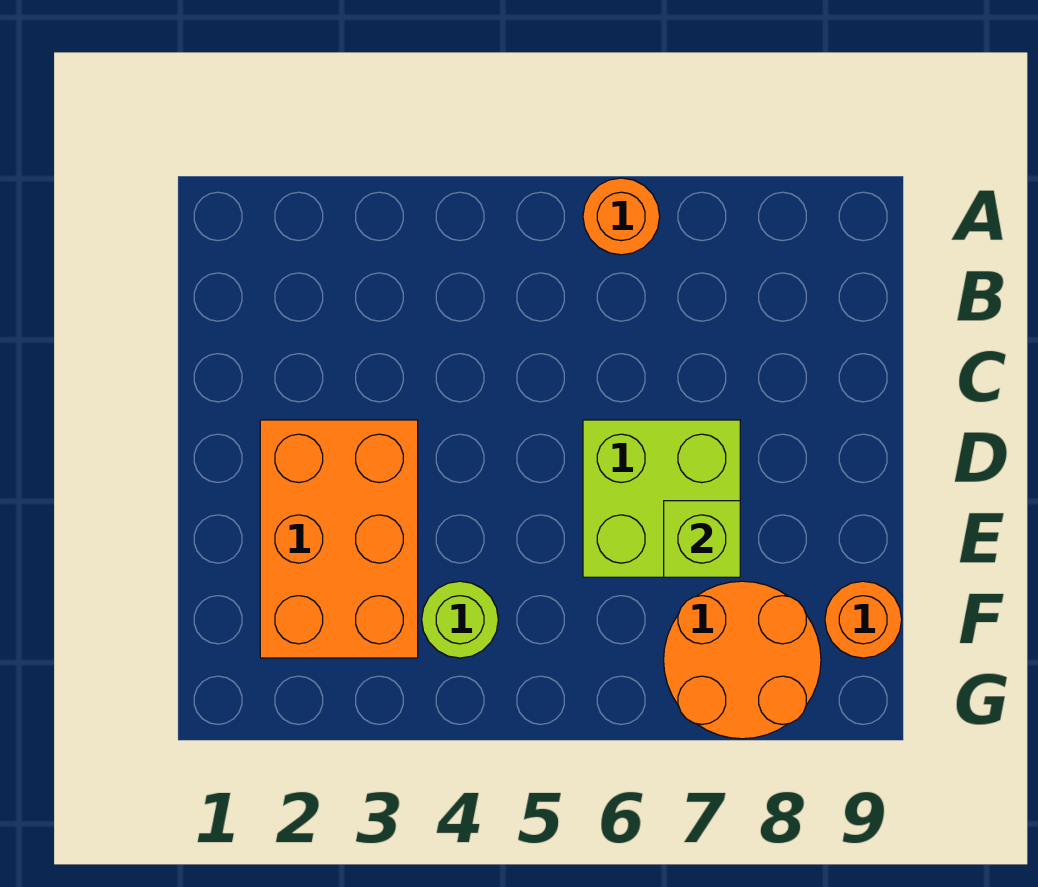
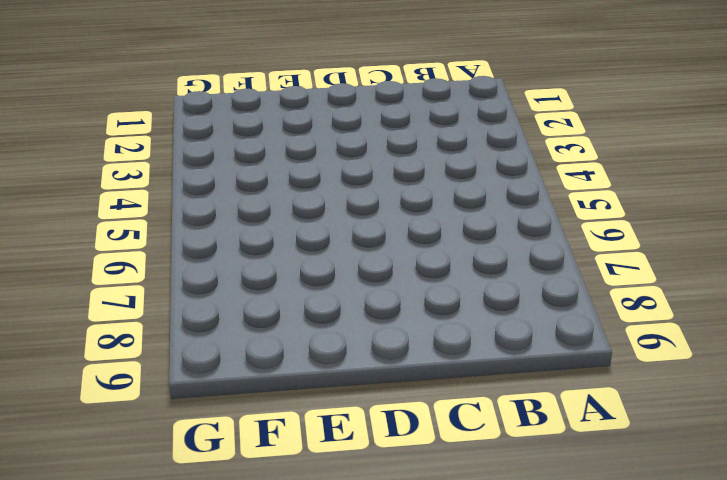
none -> orange 1x1 round brick [583,178,660,255]
none -> orange 2x3 brick [260,420,418,658]

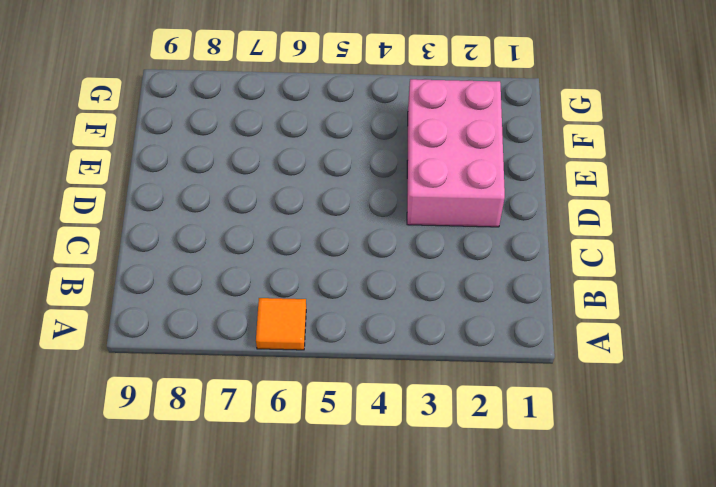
orange 1x1 tile [256,298,306,350] -> orange 1x1 round brick [583,178,660,255]
pink 2x3 brick [407,79,505,227] -> orange 2x3 brick [260,420,418,658]
none -> lime 2x2 brick [583,420,740,577]
none -> lime 1x1 round brick [422,581,498,658]

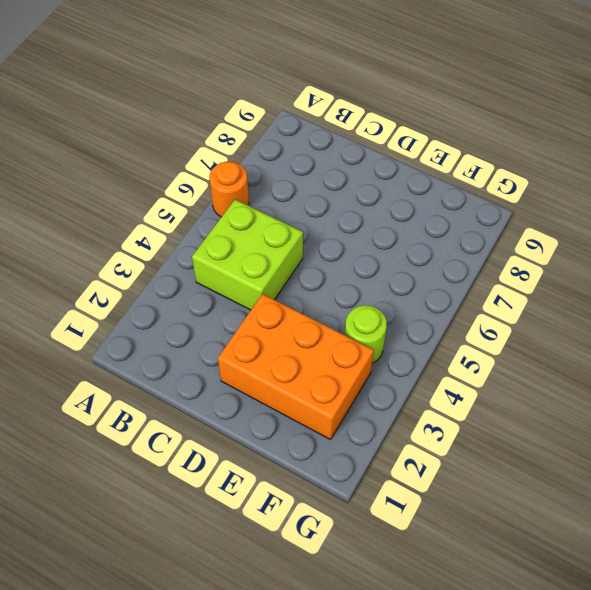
lime 2x2 brick [192,200,303,310] -> lime 2x2 brick moved to [583,420,740,577]
none -> orange 2x2 round brick [664,581,821,739]
none -> orange 1x1 round brick [825,581,902,658]

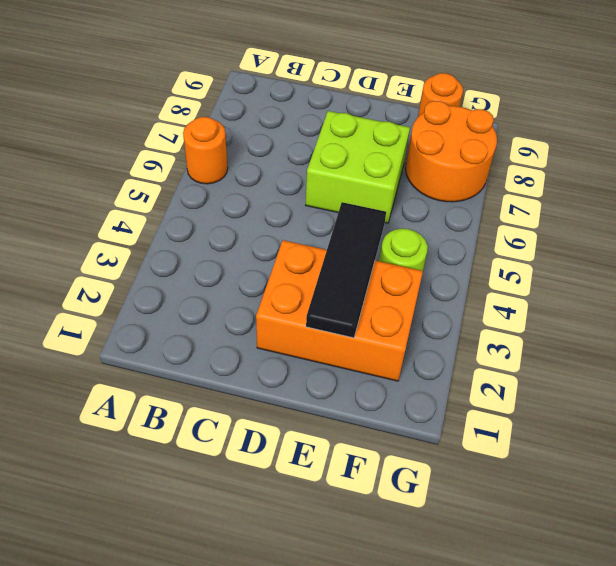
black 1x3 tile [306,202,386,338] -> none
none -> lime 1x1 brick [664,501,740,577]

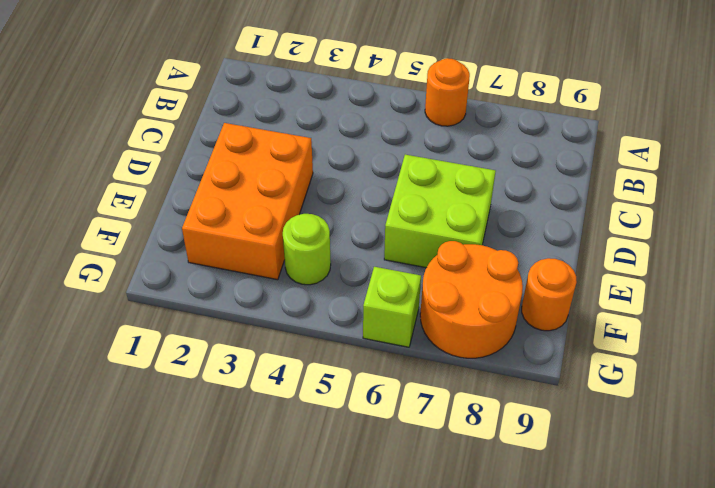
lime 1x1 brick [363,267,421,347] -> lime 1x1 brick moved to [664,501,740,577]

